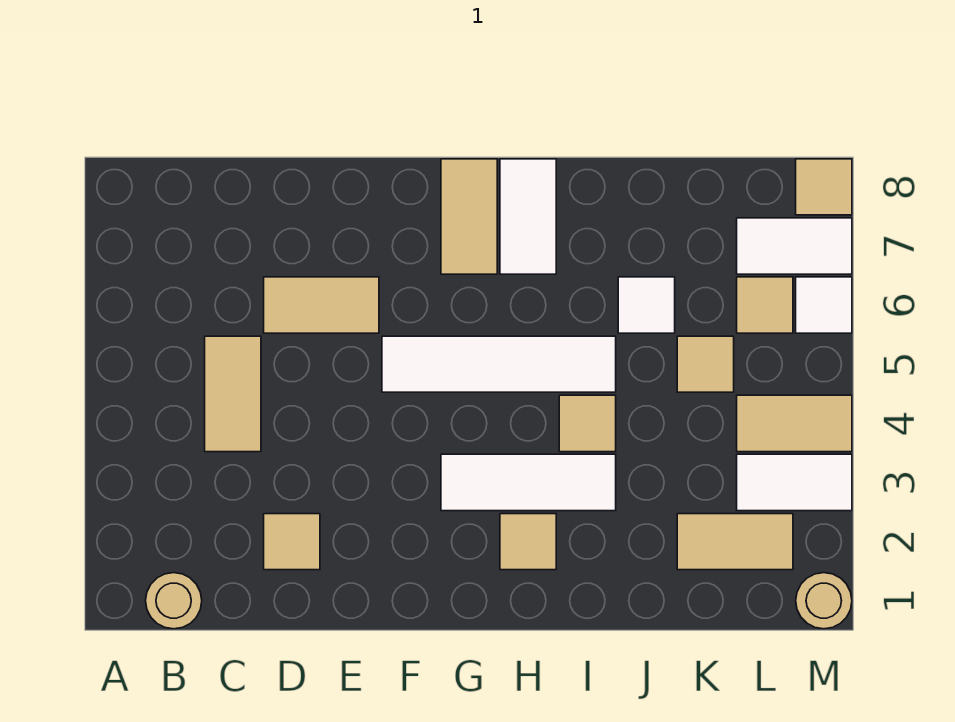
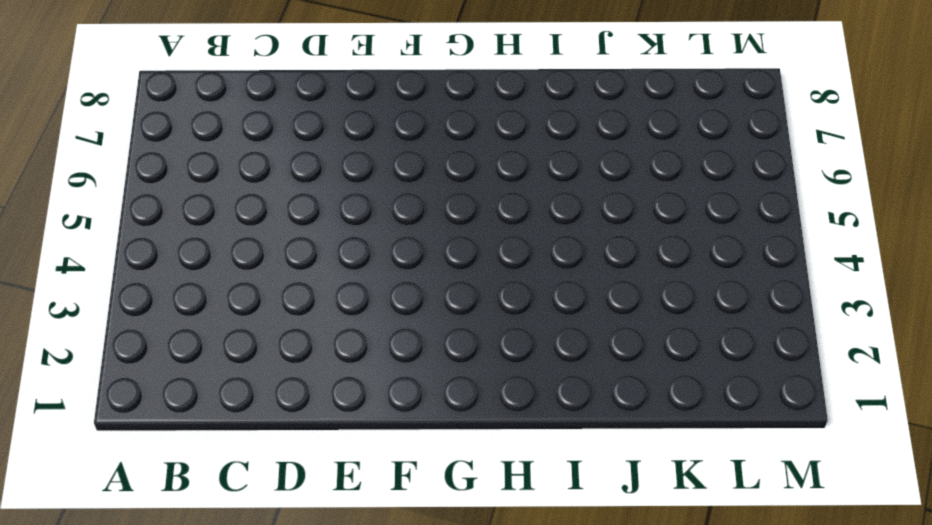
none -> tan 1x1 round brick [146,573,202,629]
none -> tan 1x2 tile [205,336,261,452]
none -> tan 1x1 tile [264,514,320,570]

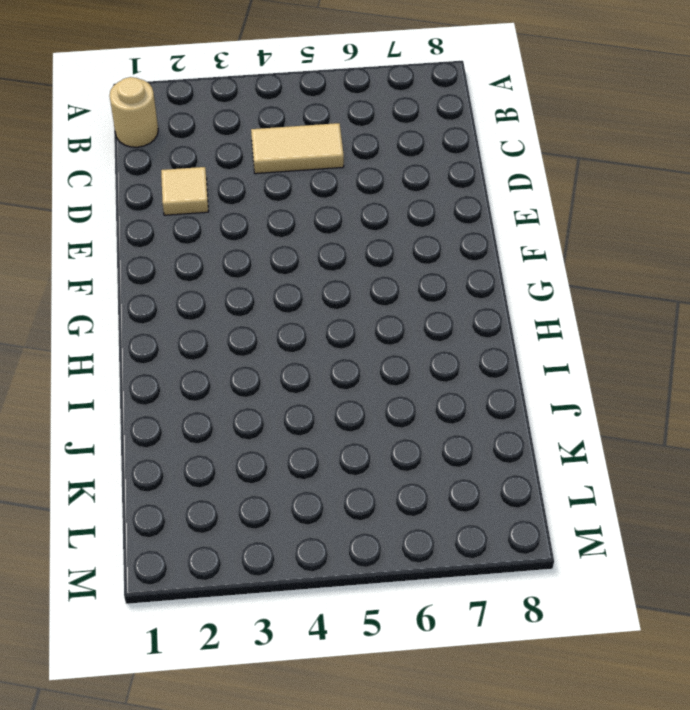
none -> tan 1x2 tile [264,277,379,333]
none -> white 1x4 tile [382,336,616,392]
none -> white 1x3 tile [441,454,616,511]

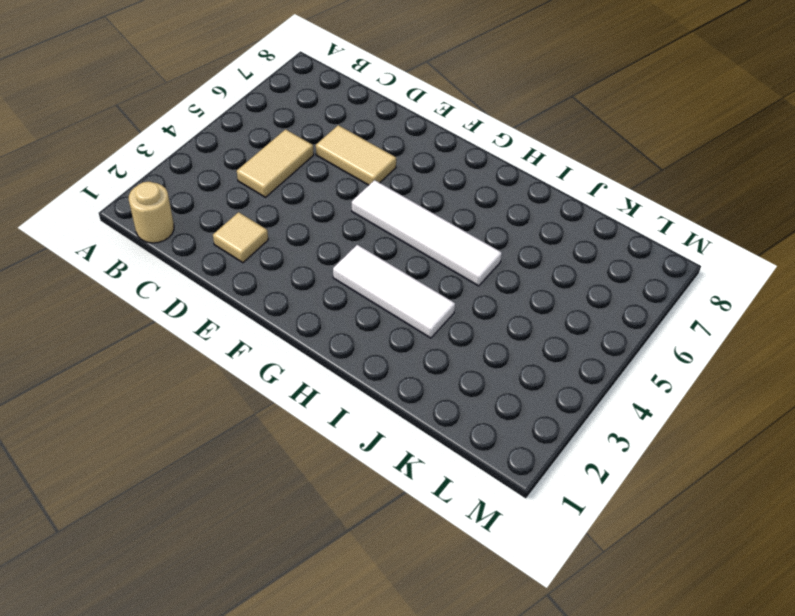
none -> tan 1x2 tile [441,159,497,274]
none -> tan 1x1 tile [500,514,556,570]
none -> white 1x2 tile [500,159,556,274]

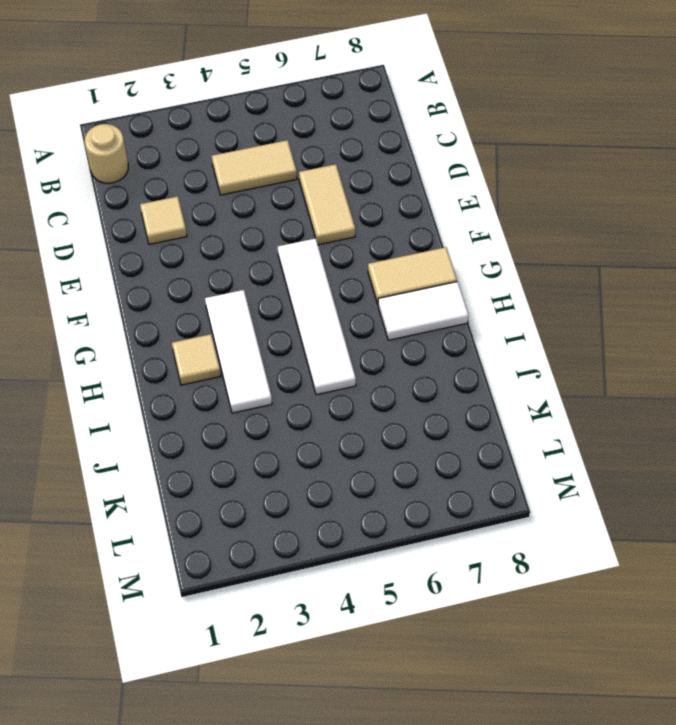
none -> tan 1x1 tile [559,395,616,452]
none -> white 1x1 tile [618,277,675,333]
none -> tan 1x2 tile [677,514,793,570]

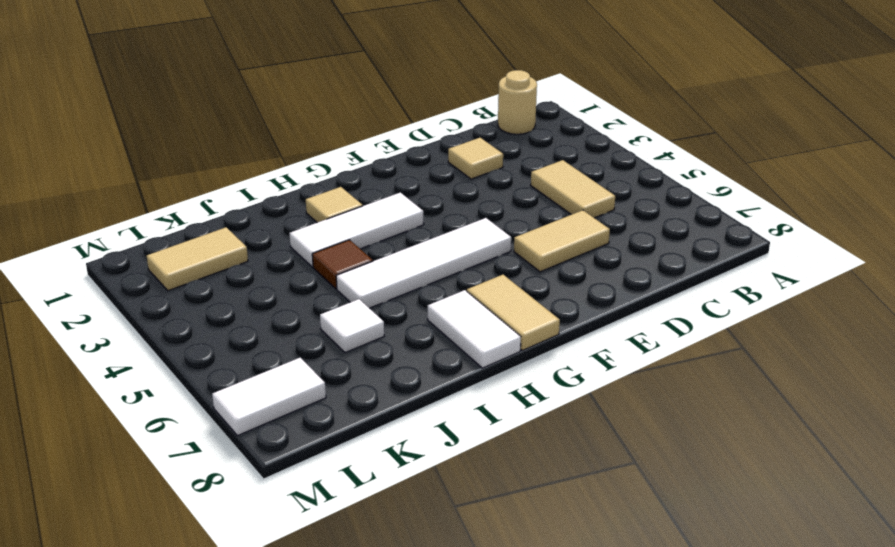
brown 1x1 tile [312,240,373,289] -> tan 1x1 tile [559,395,616,452]
none -> tan 1x1 tile [677,336,734,392]
none -> white 1x2 tile [737,454,852,511]
none -> tan 1x2 tile [737,395,852,452]

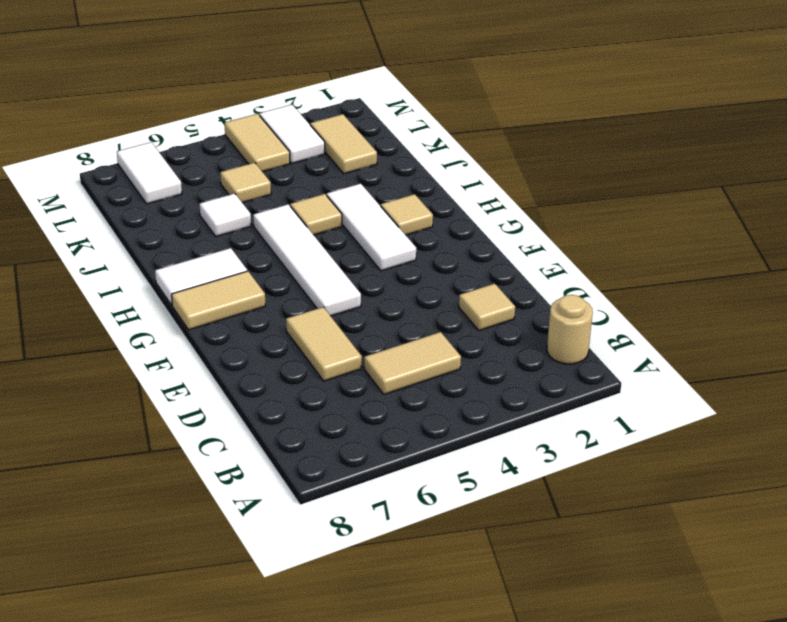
none -> tan 1x1 tile [737,277,793,333]
none -> tan 1x1 round brick [796,573,852,629]
none -> white 1x1 tile [796,277,852,333]

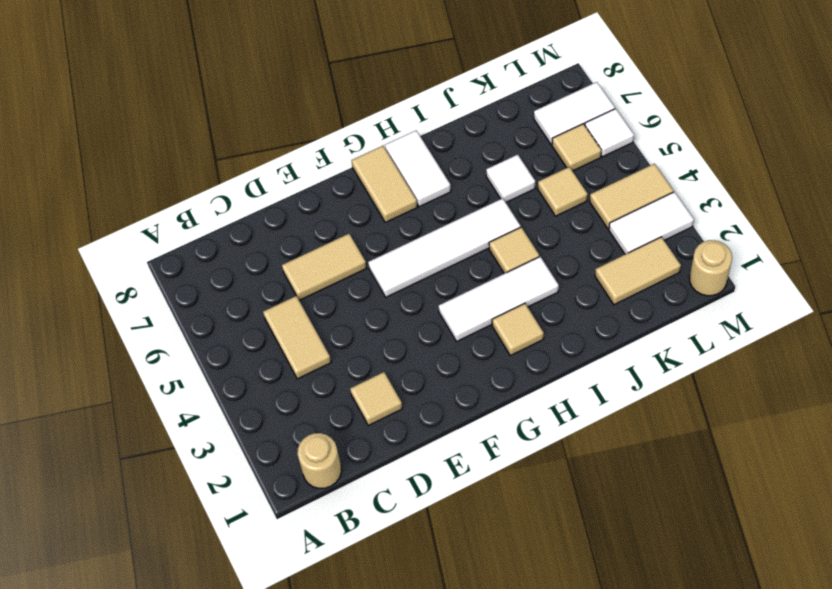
none -> tan 1x1 tile [796,159,852,215]

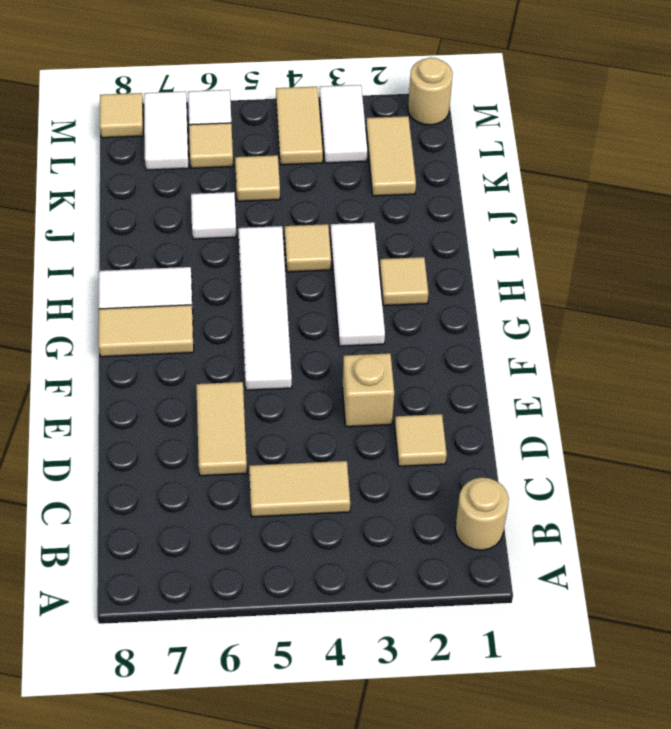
tan 1x1 brick [343,353,394,427] -> none

